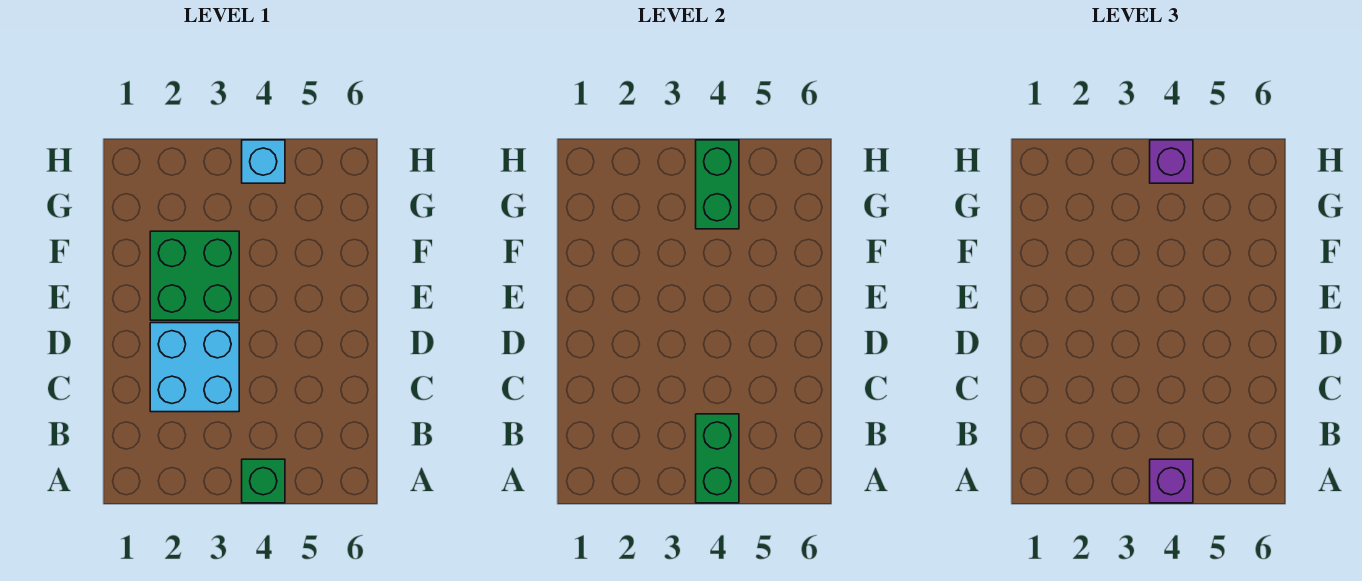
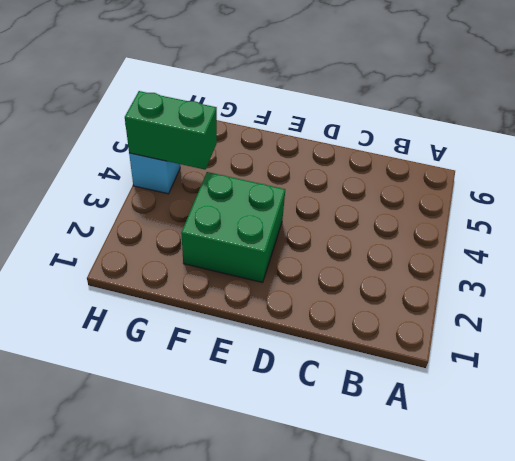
none -> green 1x1 brick [242,459,285,503]
none -> cyan 2x2 brick [150,323,239,412]

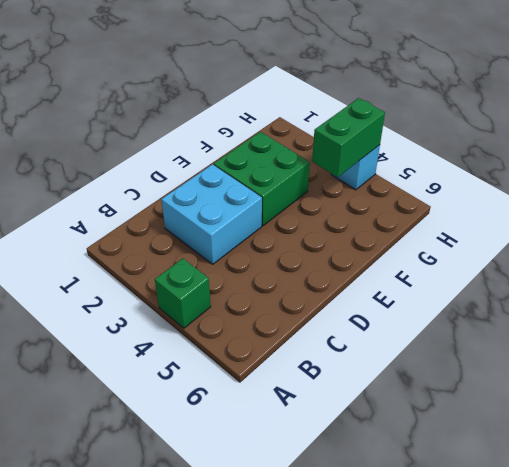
none -> green 1x2 brick [696,414,739,503]
none -> purple 1x1 brick [1150,459,1193,503]

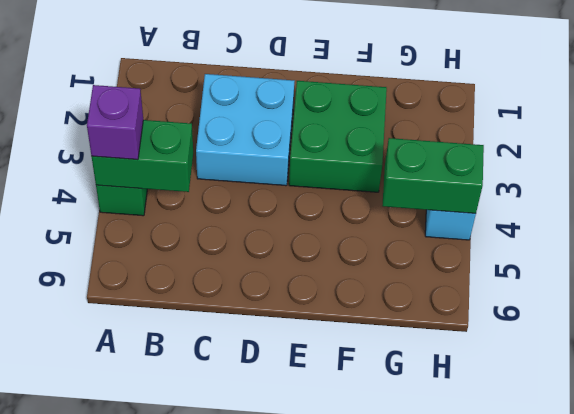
none -> purple 1x1 brick [1150,140,1193,183]

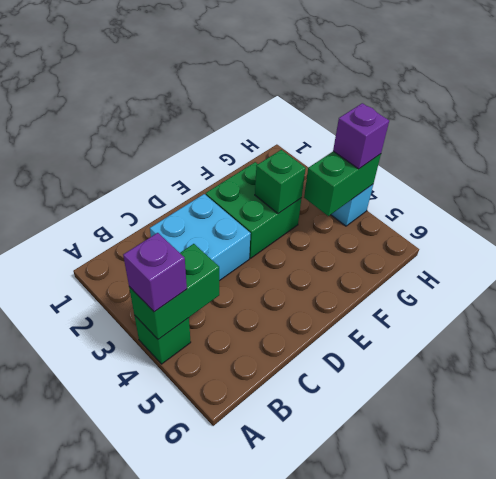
green 1x1 brick [255,150,306,214] -> none

